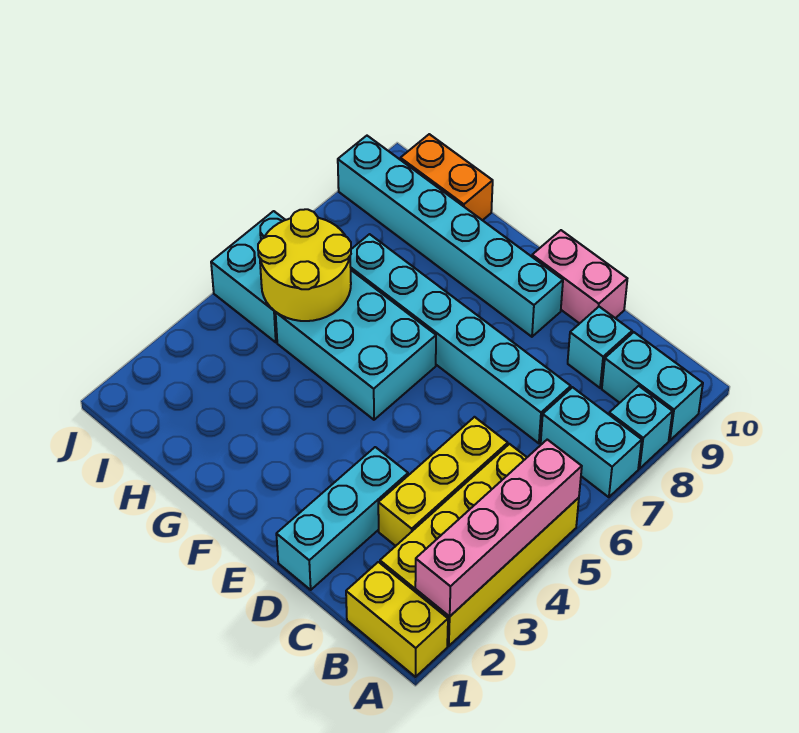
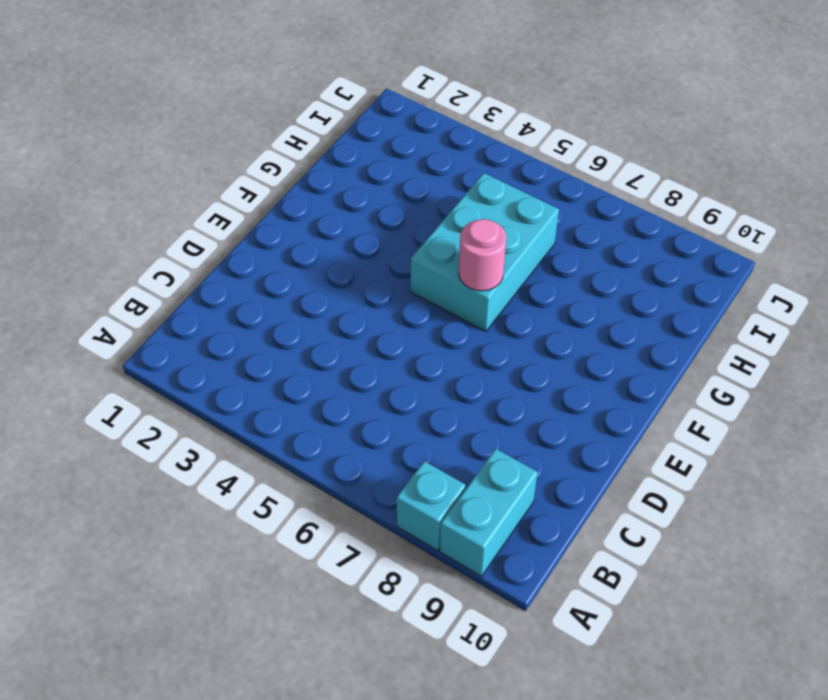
pink 1x1 round brick [459,219,506,291] -> none
none -> yellow 1x2 brick [346,562,448,677]
none -> yellow 2x4 brick [380,444,579,646]
none -> cyan 1x2 brick [541,387,642,497]

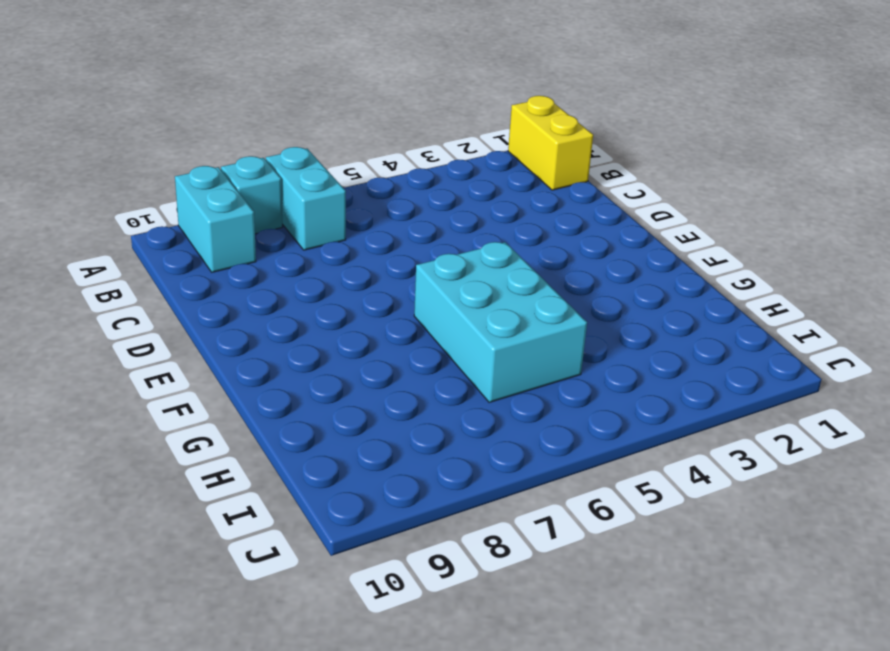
none -> yellow 2x4 brick [380,444,579,646]
none -> yellow 1x3 brick [378,417,508,546]
none -> cyan 1x6 brick [350,234,571,443]

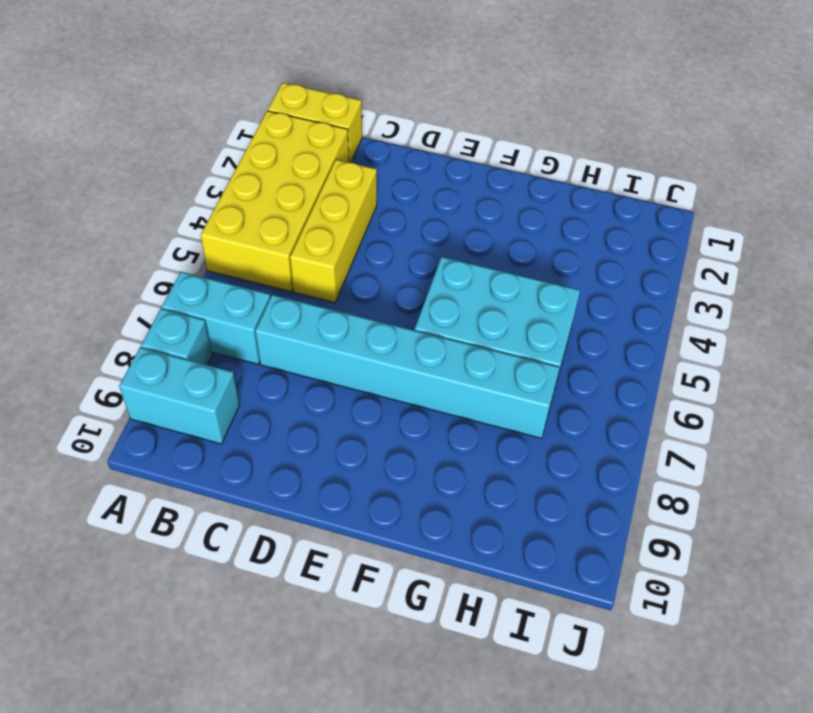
none -> cyan 1x1 brick [568,307,632,388]
none -> cyan 1x3 brick [276,447,408,590]
none -> pink 1x2 brick [532,230,627,323]

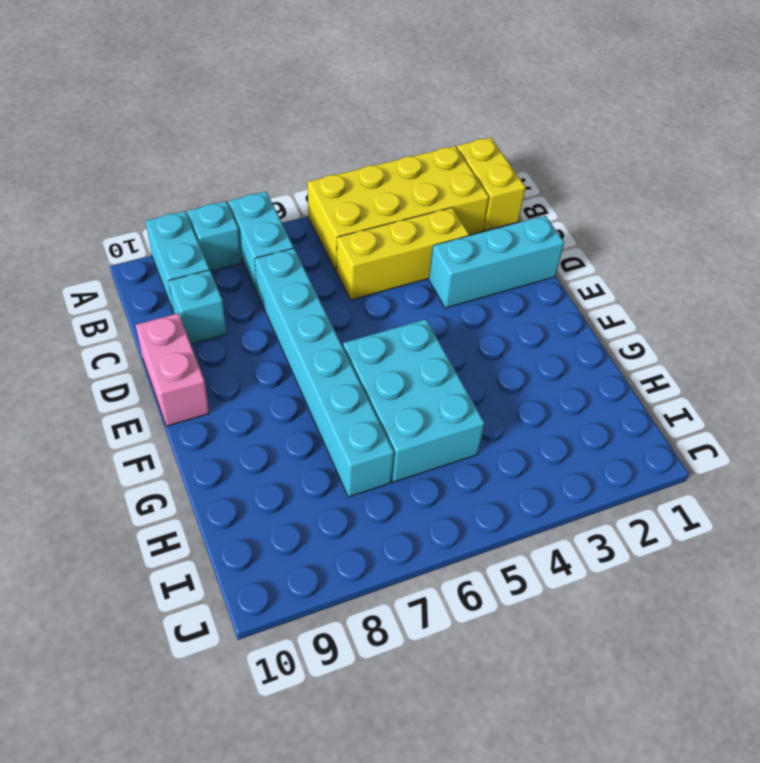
none -> cyan 1x6 brick [338,136,563,337]
none -> orange 1x2 brick [400,134,493,220]
none -> cyan 2x2 brick [211,211,285,342]

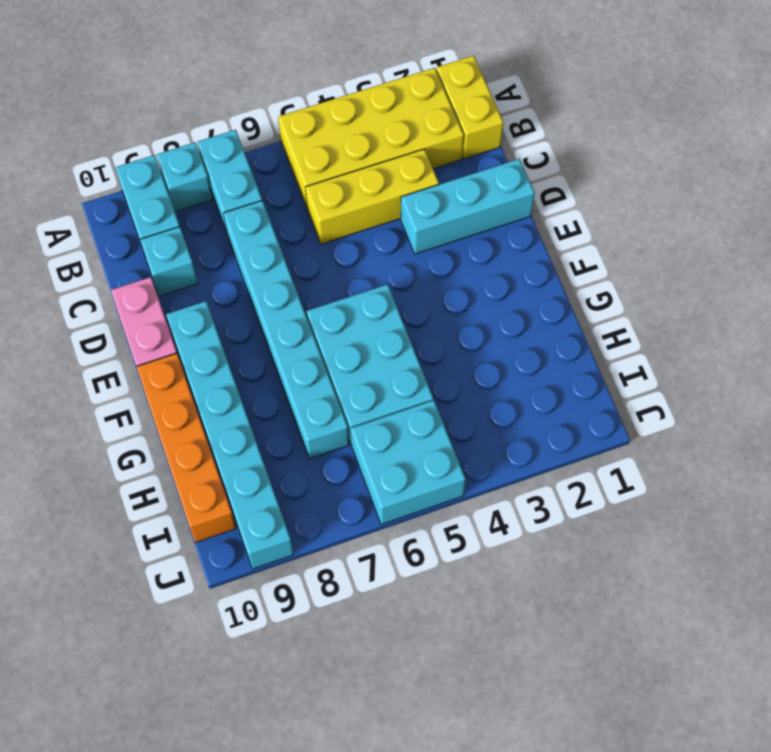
orange 1x4 brick [136,353,236,543] -> orange 1x2 brick [400,134,493,220]
none -> pink 1x4 brick [415,440,582,617]
none -> yellow 2x2 round brick [258,209,351,321]

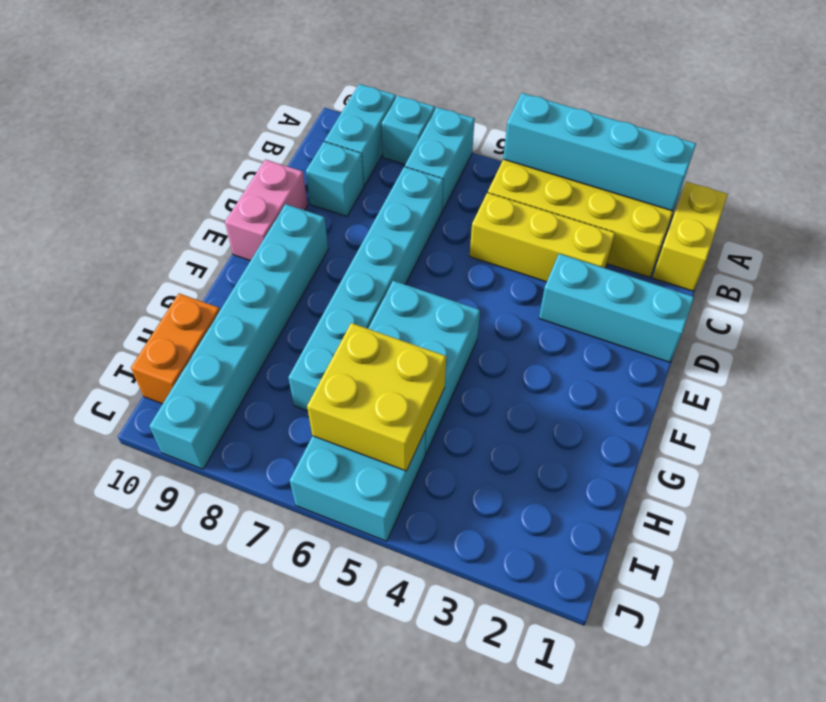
cyan 1x4 brick [503,93,696,211] -> pink 1x4 brick [415,440,582,617]
yellow 2x2 brick [307,323,446,471] -> yellow 2x2 round brick [258,209,351,321]

